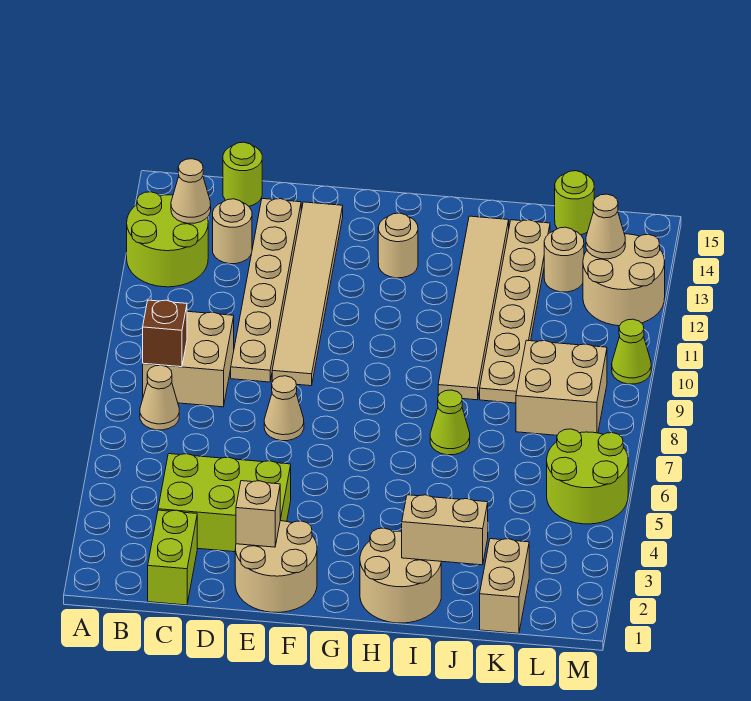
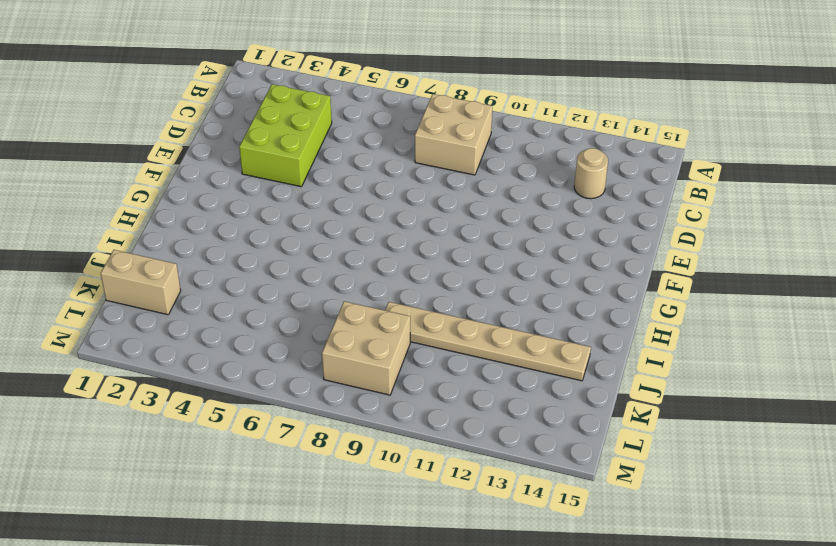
none -> lime 2x2 round brick [127,192,208,287]
none -> tan 1x1 cone [140,365,179,430]
none -> lime 1x2 brick [148,510,197,605]

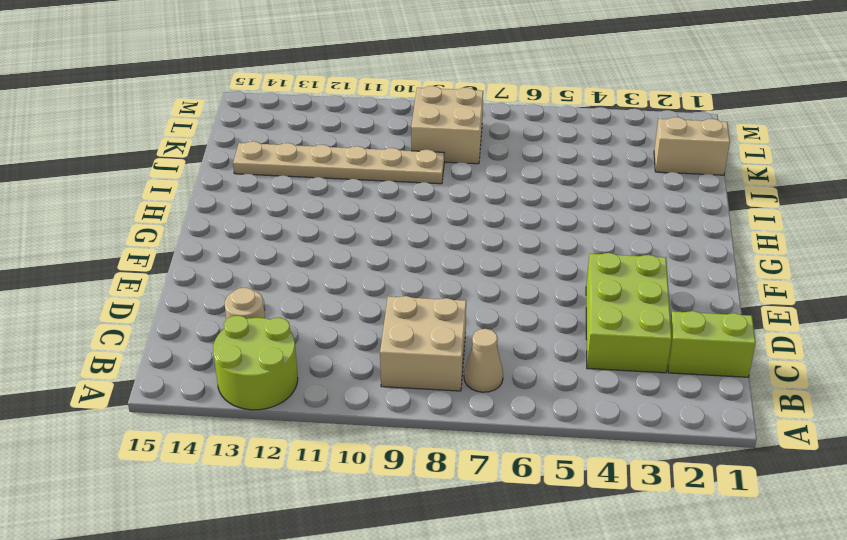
none -> lime 1x1 round brick [223,142,262,206]
none -> tan 1x6 plate [231,199,301,382]
none -> tan 2x2 round brick [235,521,317,613]

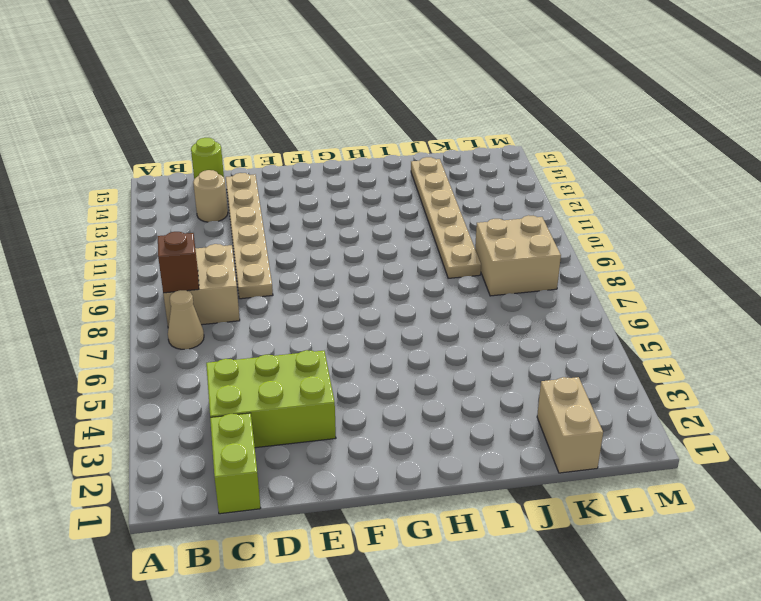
none -> lime 2x2 round brick [127,192,208,287]
none -> tan 2x2 round brick [235,521,317,613]
none -> tan 1x1 cone [264,376,304,441]

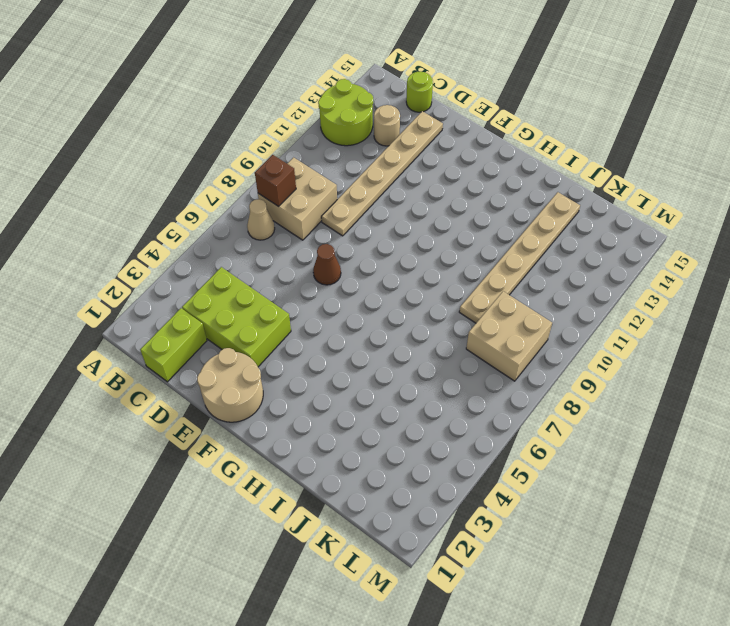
brown 1x1 cone [313,244,341,285] -> tan 1x1 cone [264,376,304,441]
none -> tan 1x6 tile [272,202,343,386]
none -> tan 1x1 round brick [378,213,418,278]
none -> tan 2x2 round brick [360,528,441,623]

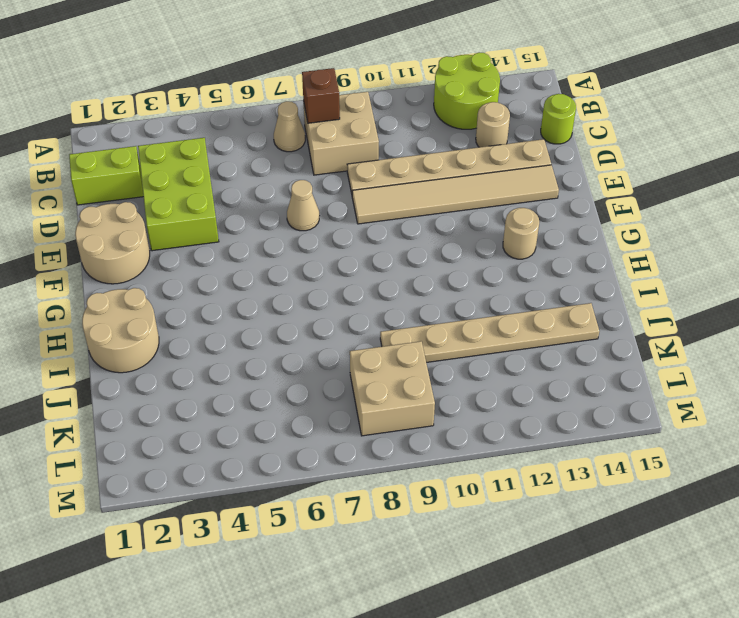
none -> lime 1x1 cone [430,390,470,455]
none -> tan 1x6 tile [438,216,509,400]
none -> tan 1x2 brick [480,539,529,633]

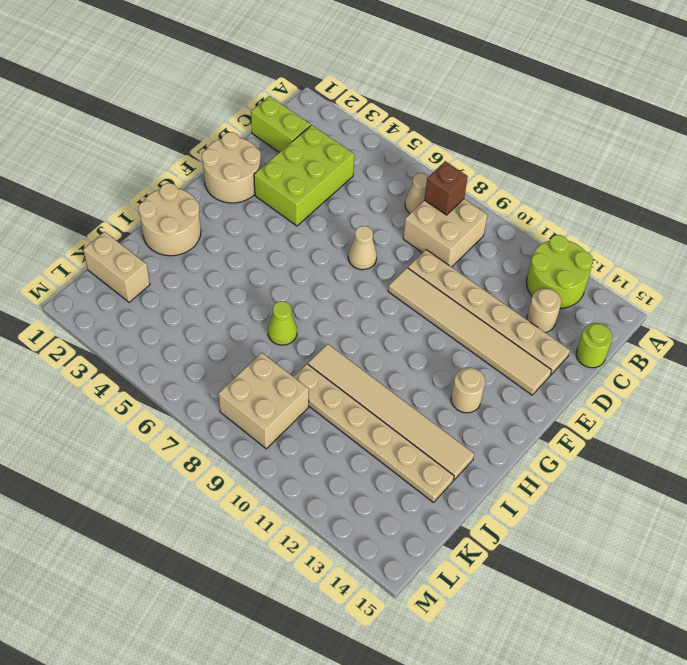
none -> tan 1x1 round brick [544,227,584,292]
none -> lime 1x1 round brick [555,171,594,235]
none -> lime 2x2 round brick [547,429,628,524]

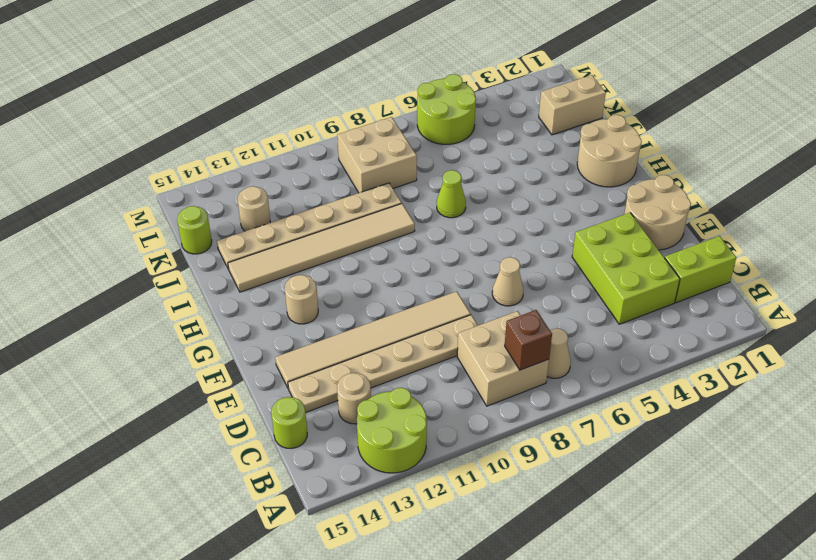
none -> tan 2x2 round brick [583,234,665,326]
none -> lime 1x1 cone [612,319,651,384]
none -> tan 1x1 cone [171,159,211,223]

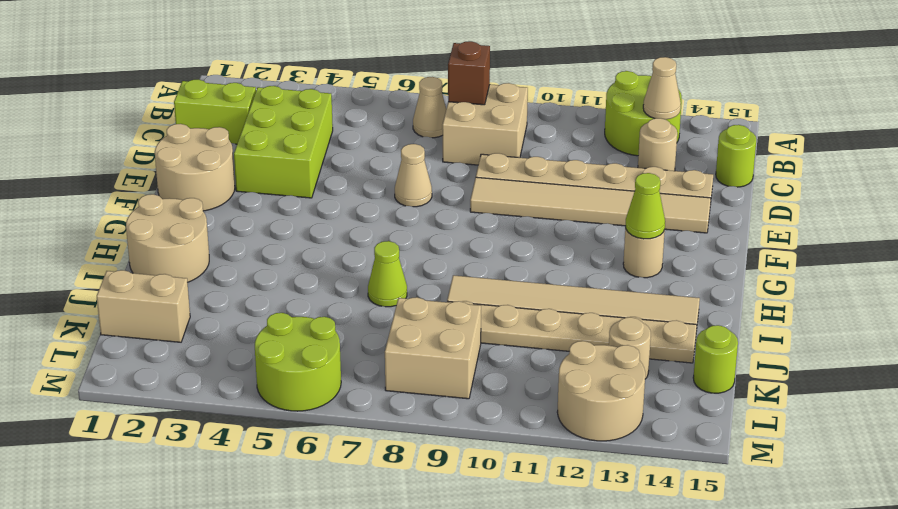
lime 1x1 cone [626,173,665,239] -> lime 1x1 cone moved to [612,319,651,384]
none -> tan 1x1 brick [236,481,281,547]
none -> tan 1x2 brick [402,495,488,565]
none -> tan 1x1 cone [586,194,625,259]

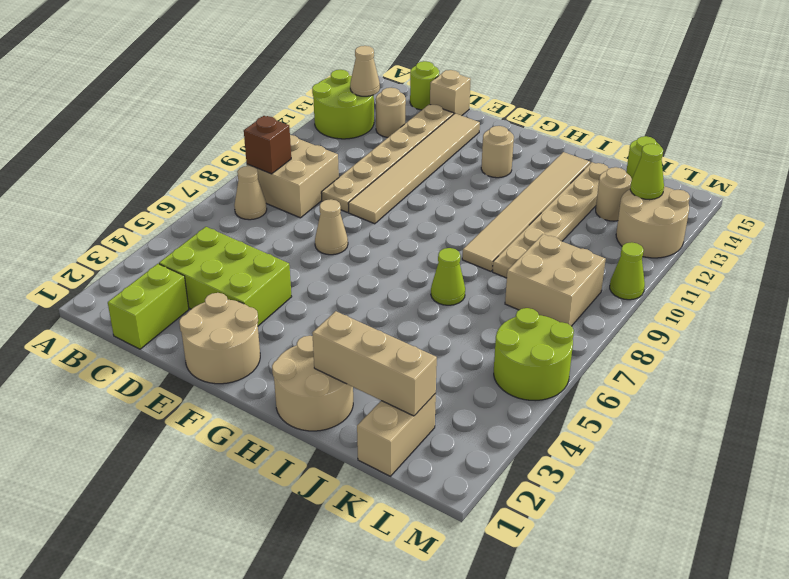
tan 1x1 brick [430,70,471,116] -> tan 1x1 brick moved to [236,481,281,547]
tan 1x3 brick [312,311,437,416] -> tan 1x2 brick [402,495,488,565]
lime 1x1 cone [630,144,664,200] -> tan 1x1 cone [586,194,625,259]

